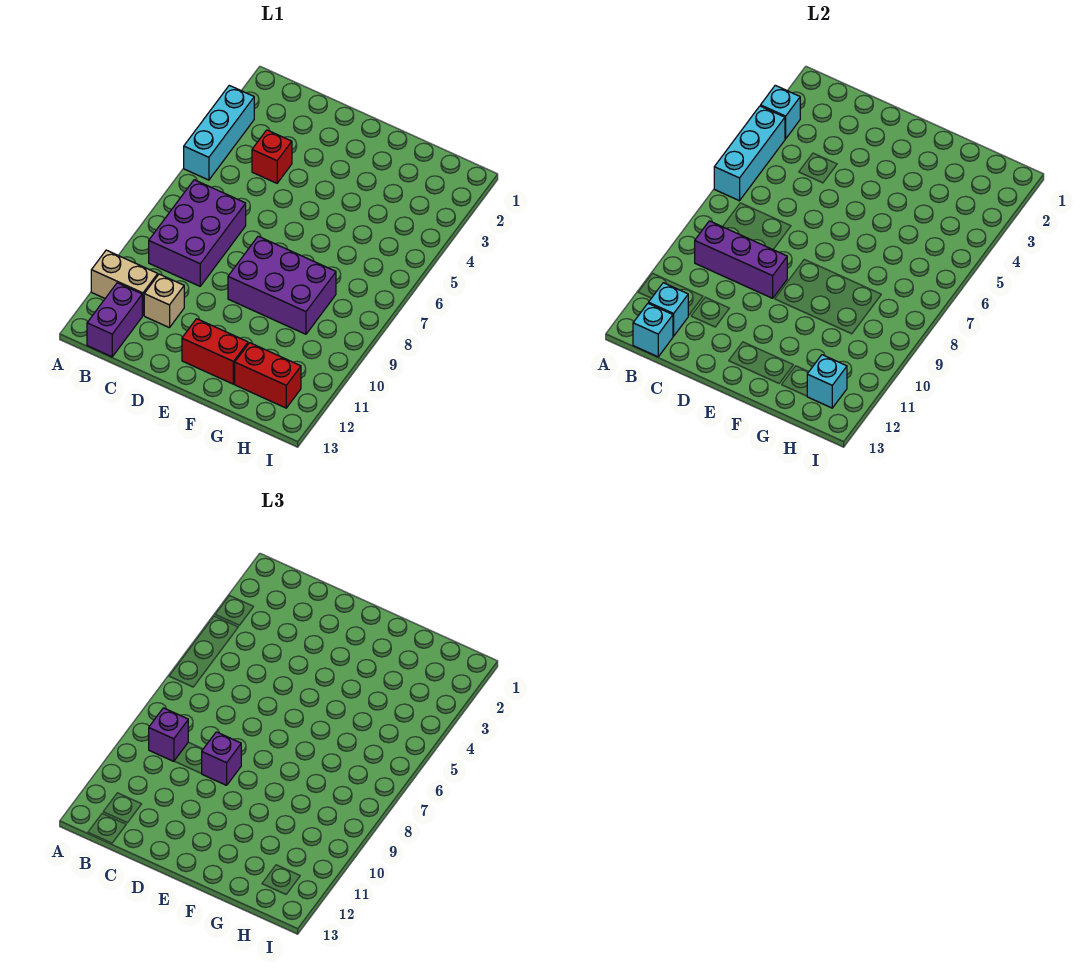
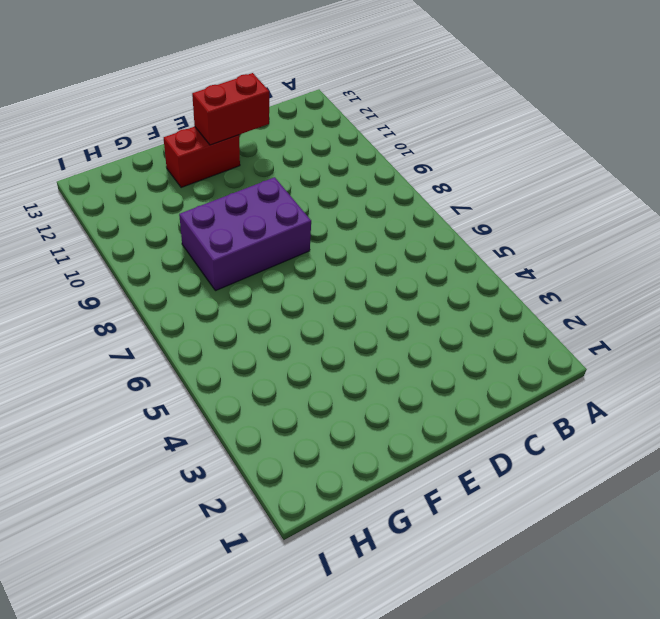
red 1x2 brick [192,73,269,145] -> red 1x2 brick moved to [235,343,301,408]
none -> cyan 1x3 brick [184,85,254,180]
none -> tan 1x2 brick [91,250,158,316]
none -> purple 2x3 brick [149,180,246,286]

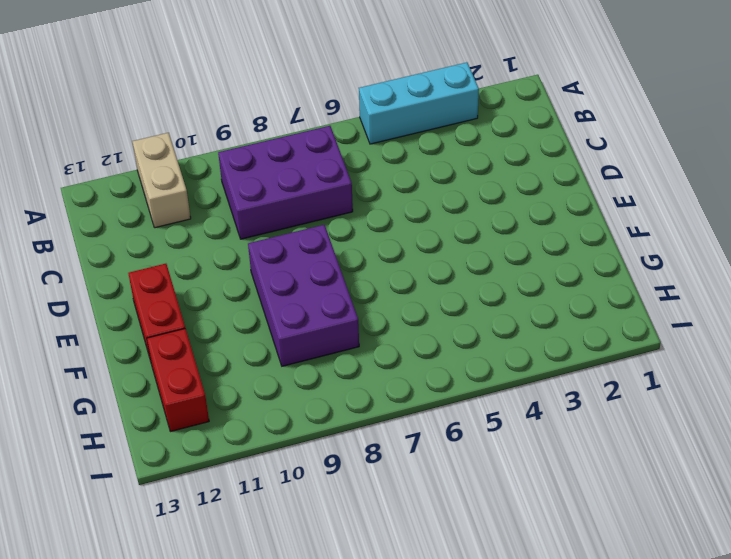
none -> purple 1x2 brick [87,283,142,357]
none -> red 1x1 brick [252,130,292,183]
none -> tan 1x1 brick [144,274,184,328]

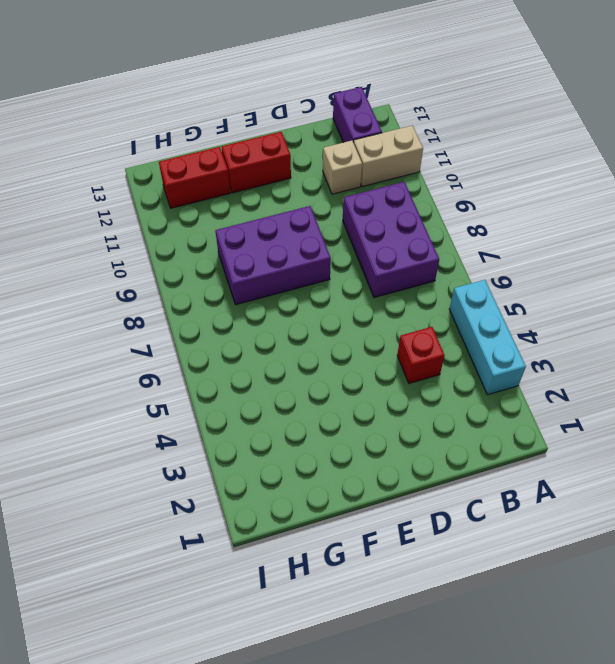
none -> cyan 1x1 brick [761,85,800,139]
none -> cyan 1x3 brick [714,106,785,201]
none -> purple 1x3 brick [695,221,787,298]

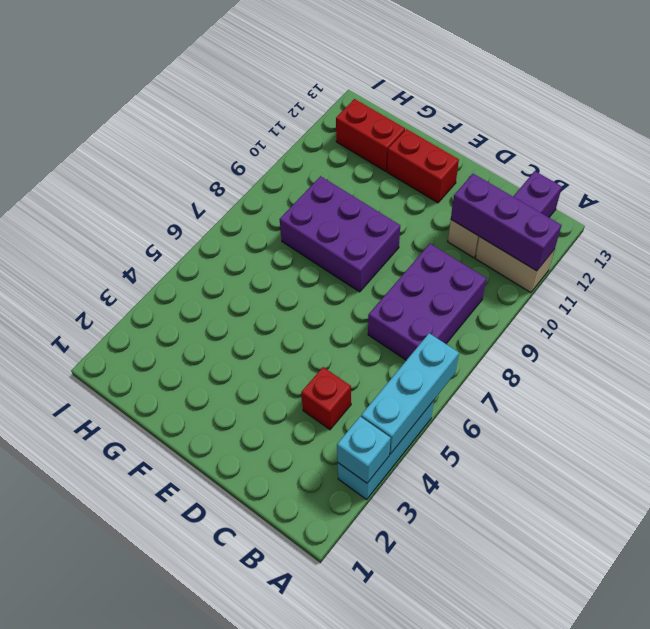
purple 1x3 brick [451,174,562,271] -> purple 1x3 brick moved to [695,221,787,298]
none -> cyan 1x1 brick [649,283,688,336]
none -> cyan 1x1 brick [633,303,673,357]
none -> cyan 1x1 brick [807,355,847,408]

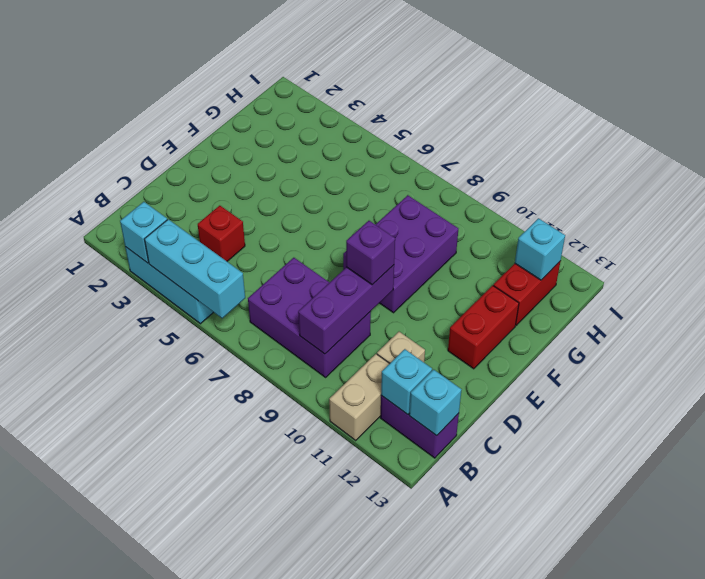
none -> purple 1x1 brick [149,708,188,761]

